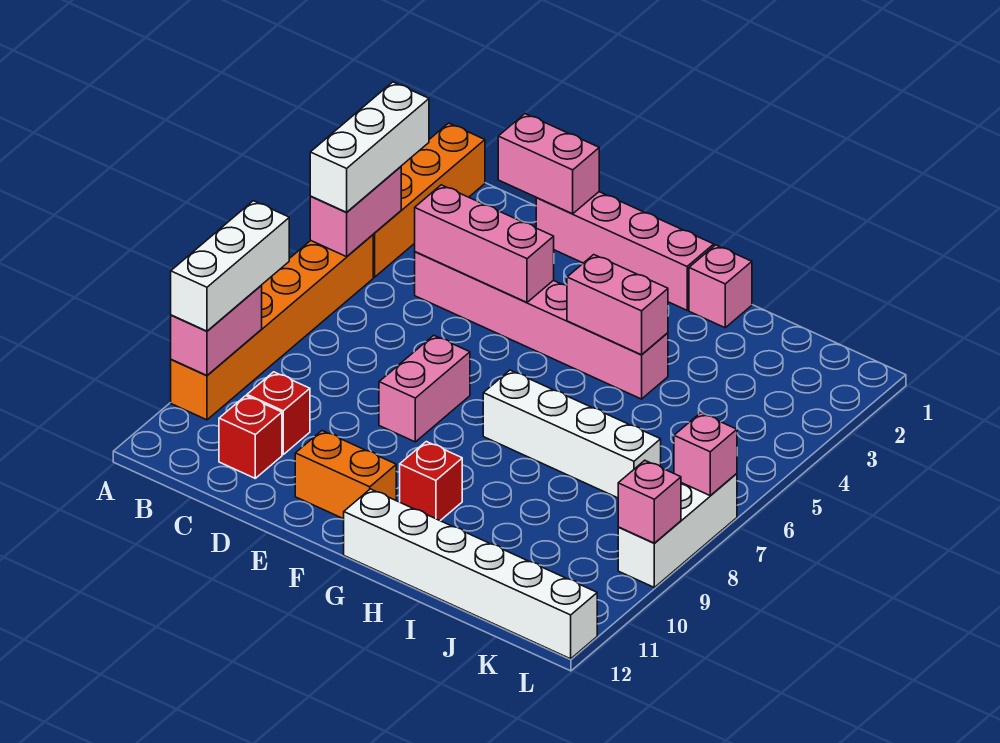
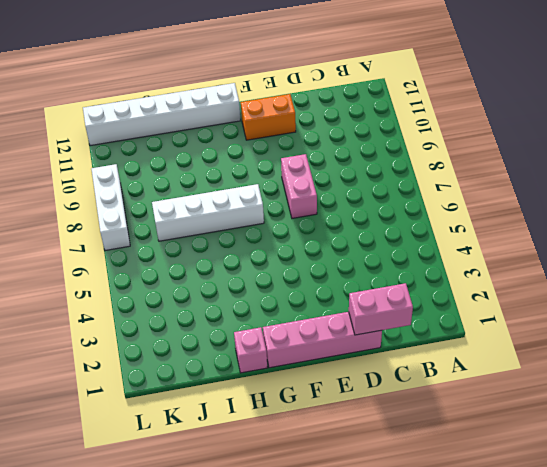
none -> orange 1x4 brick [373,123,485,277]
none -> orange 1x6 brick [171,235,373,420]
none -> pink 1x6 brick [415,252,668,399]

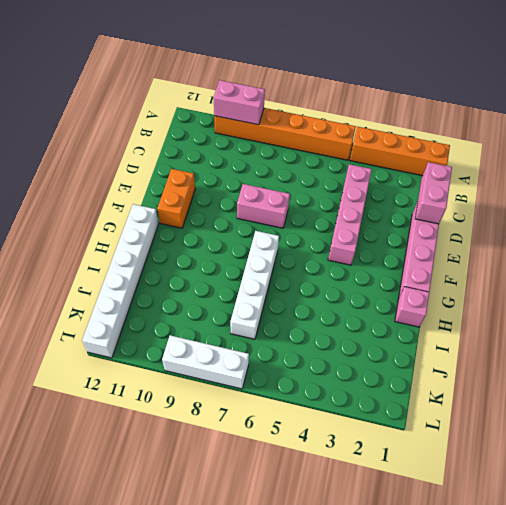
pink 1x4 brick [328,164,372,265] -> pink 1x6 brick [415,252,668,399]
none -> red 1x1 brick [247,372,310,454]
none -> red 1x1 brick [219,396,282,478]
none -> red 1x1 brick [400,442,462,521]

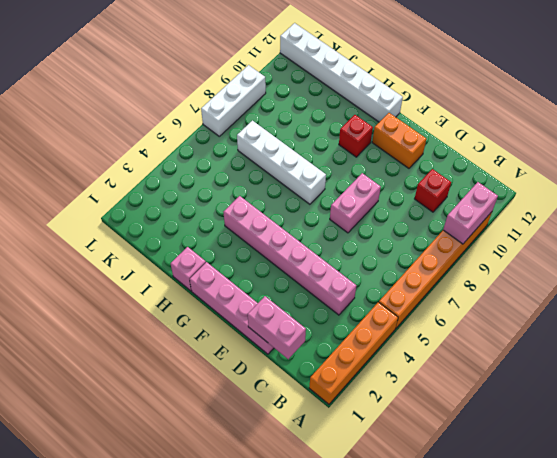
none -> red 1x1 brick [219,396,282,478]
none -> pink 1x2 brick [310,167,401,257]
none -> pink 1x3 brick [415,185,554,302]

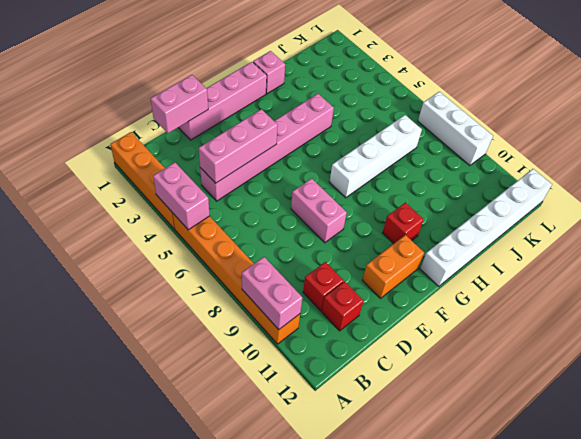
none -> pink 1x2 brick [567,255,668,355]
none -> pink 1x1 brick [674,413,737,496]
none -> pink 1x1 brick [618,460,681,543]

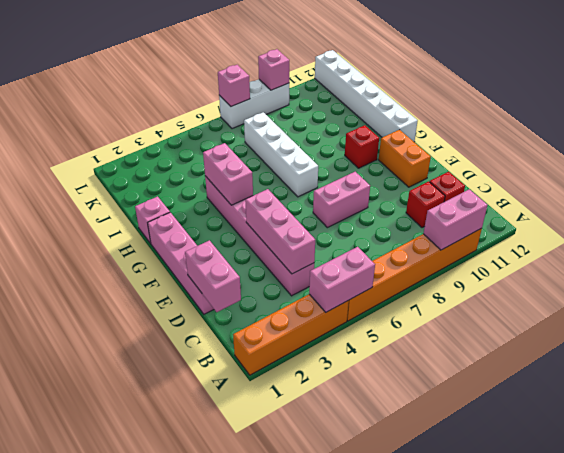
none -> white 1x3 brick [310,82,429,212]
none -> white 1x3 brick [171,201,289,331]

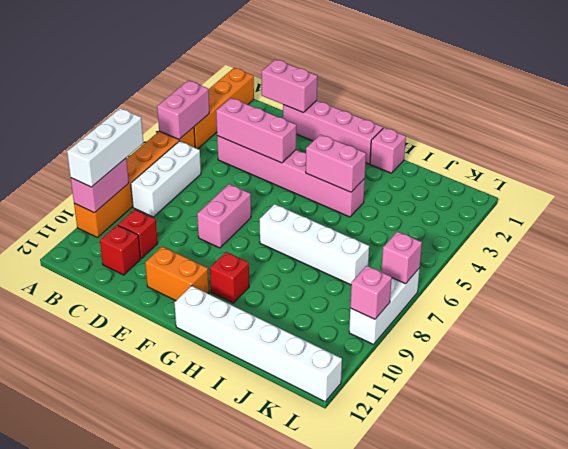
white 1x3 brick [131,141,201,217] -> white 1x3 brick moved to [310,82,429,212]

